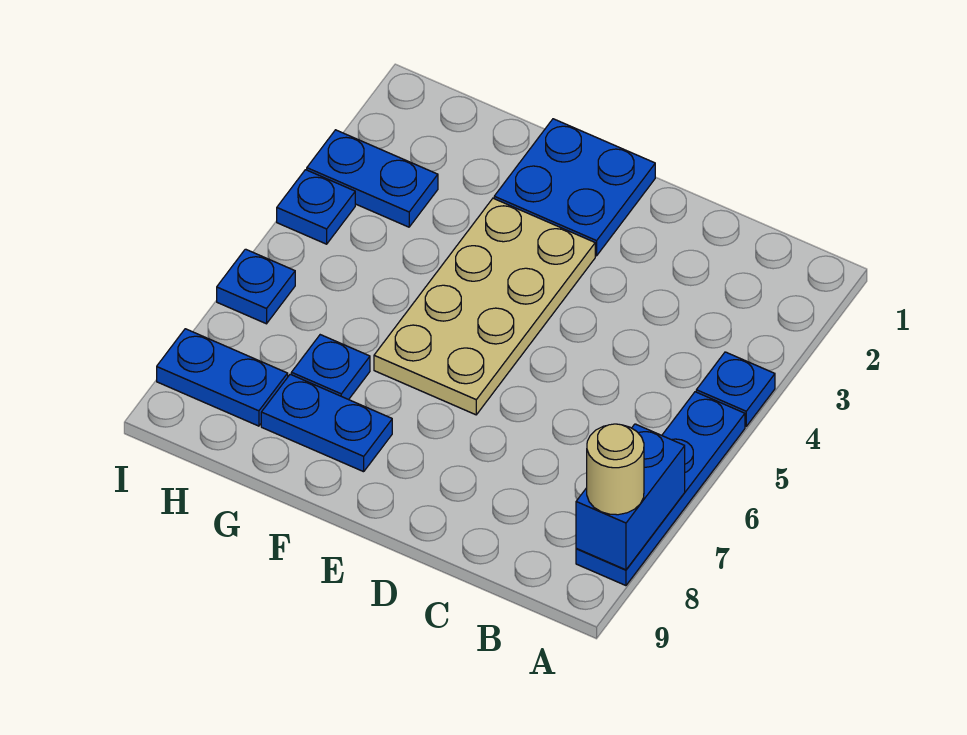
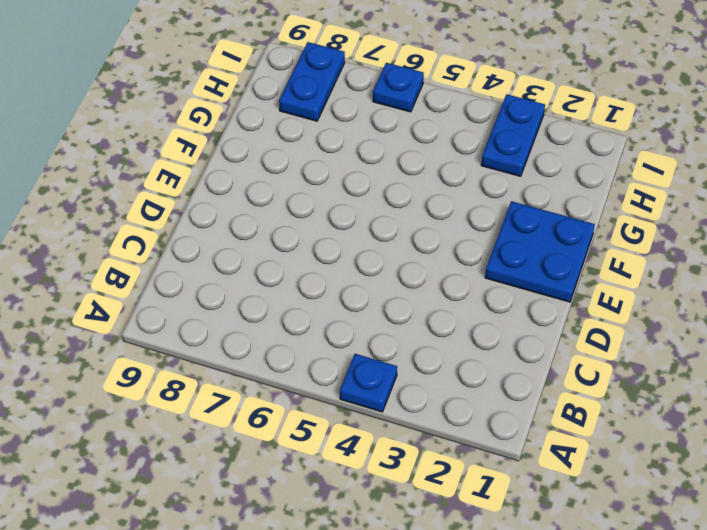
none -> blue 1x4 plate [576,392,745,586]
none -> tan 2x4 plate [374,198,595,415]
none -> blue 1x2 plate [261,374,392,472]

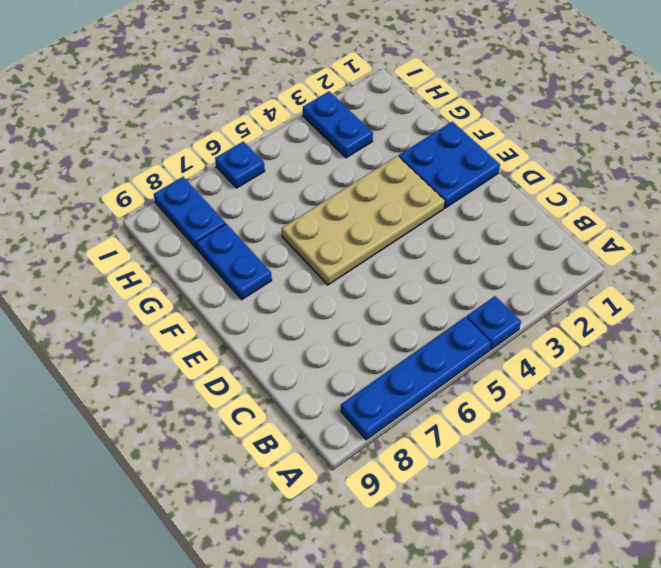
none -> blue 1x1 plate [291,335,370,400]
none -> blue 1x1 plate [277,170,355,244]
none -> blue 1x2 brick [576,424,685,570]

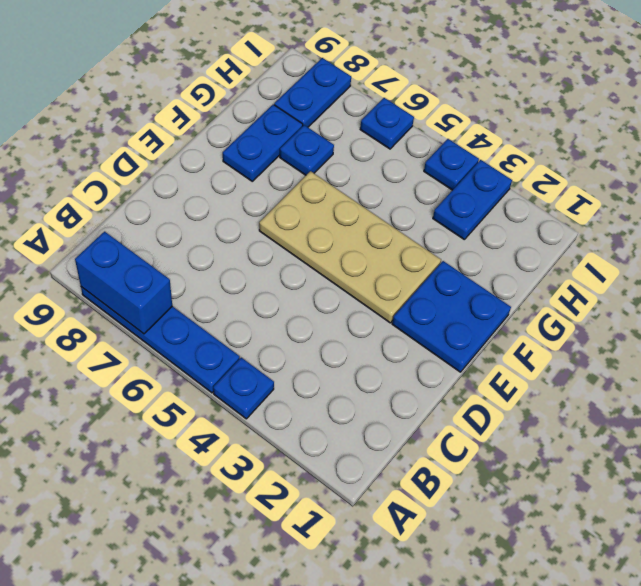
none -> tan 1x1 round brick [587,424,644,515]

